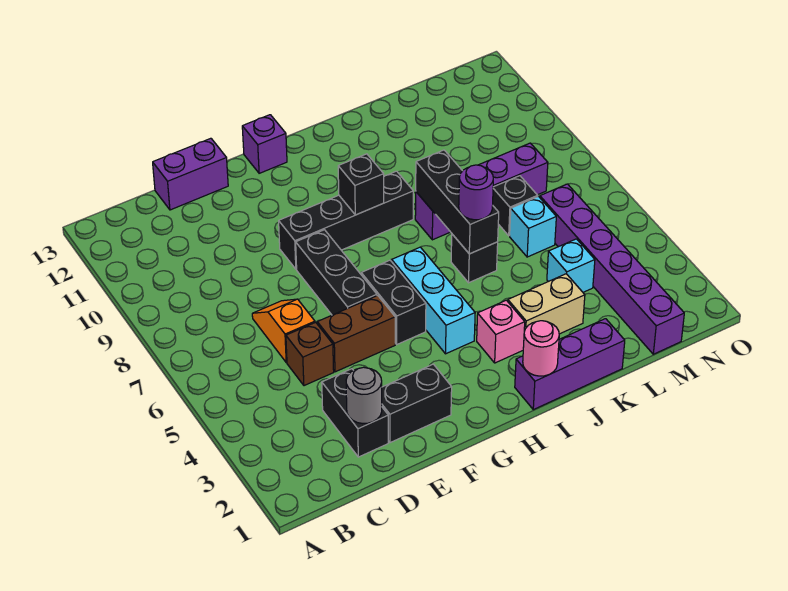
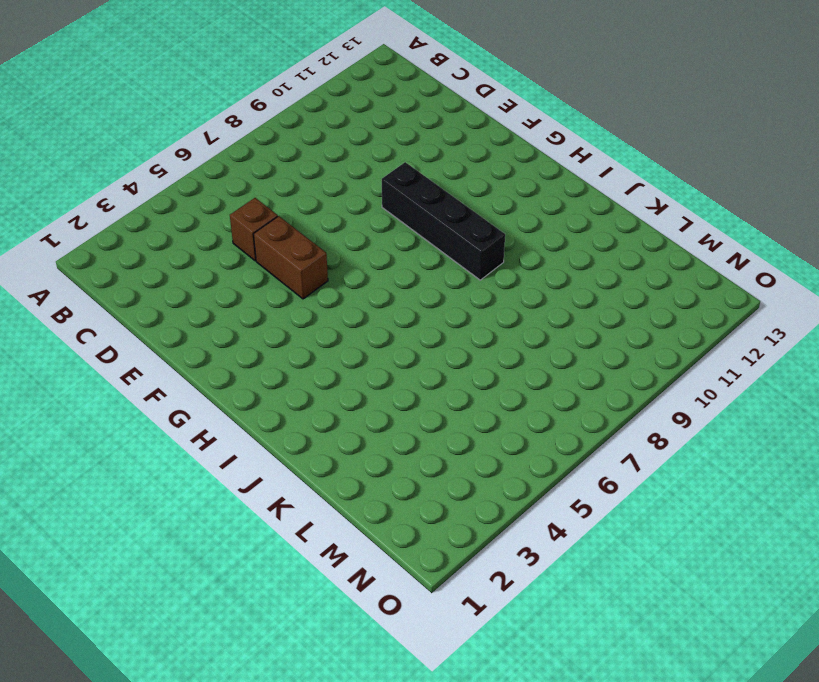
none -> black 1x2 brick [322,369,388,457]
none -> orange 1x2 slope [252,299,315,362]
none -> purple 1x2 brick [153,138,228,210]

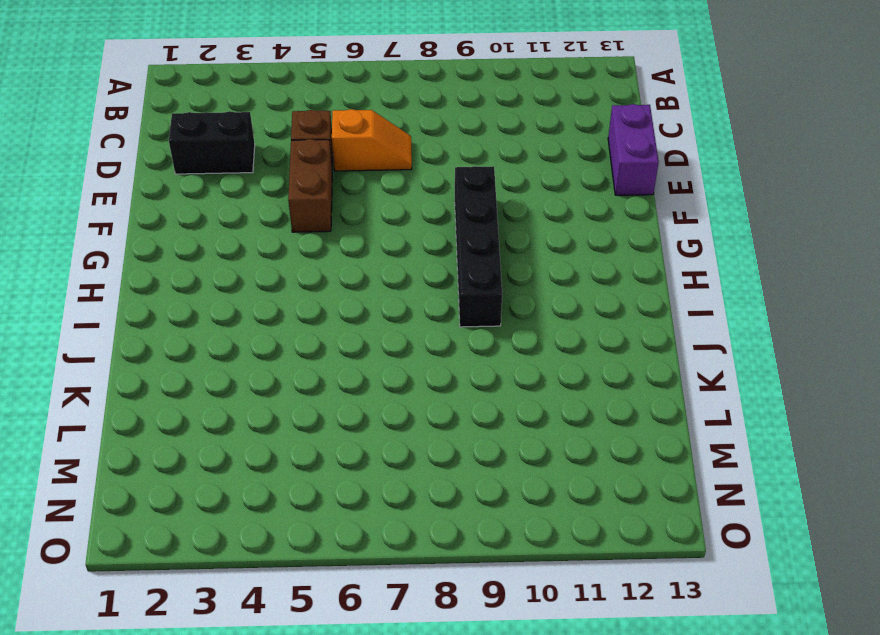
none -> black 1x2 brick [382,364,452,443]
none -> black 1x3 brick [296,230,377,315]
none -> black 1x2 brick [361,260,426,344]

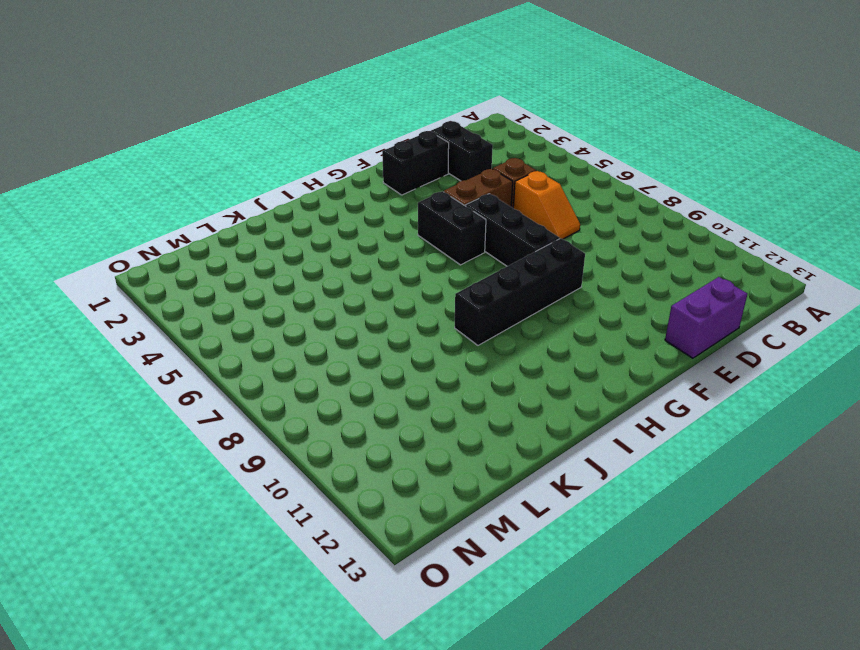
none -> purple 1x1 brick [242,115,287,173]
none -> cyan 1x3 brick [392,247,475,354]
none -> purple 1x3 brick [515,319,625,410]

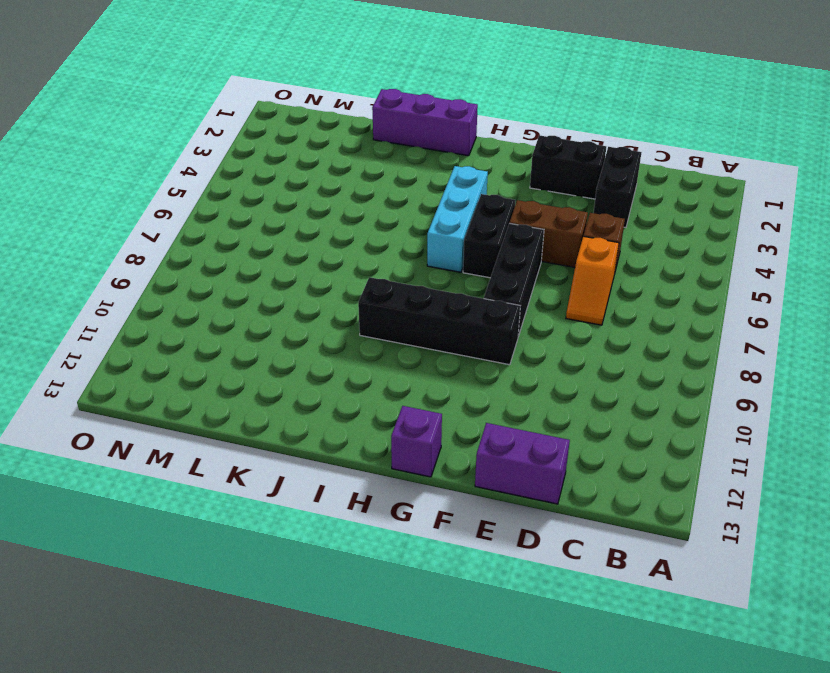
none -> pink 1x1 brick [477,300,525,363]
none -> tan 1x2 brick [508,274,585,334]
none -> black 1x1 brick [451,234,498,283]

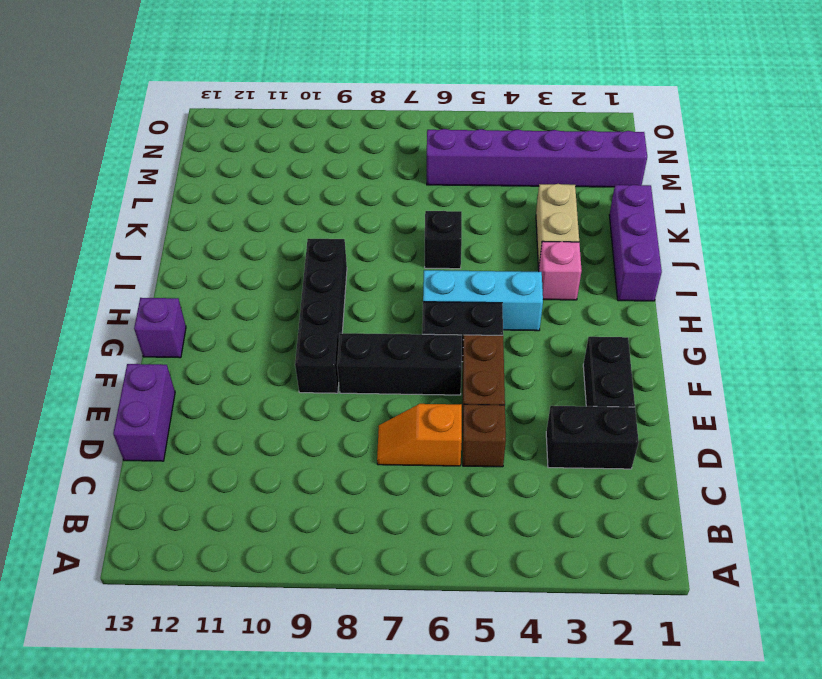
none -> purple 1x4 brick [415,143,548,240]
none -> cyan 1x1 brick [547,239,595,292]
none -> cyan 1x1 brick [510,196,556,257]

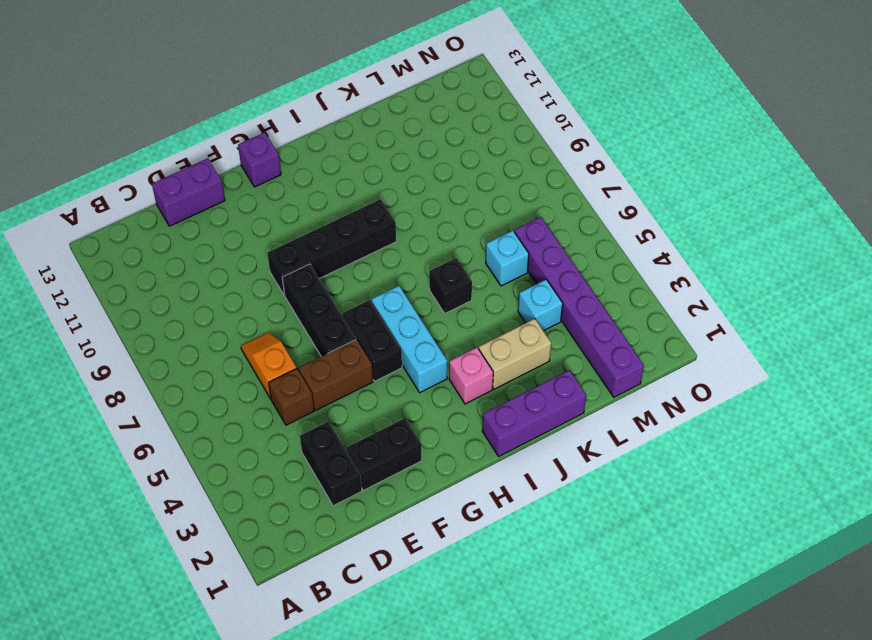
none -> purple 1x4 brick [415,143,548,240]
none -> black 1x1 brick [493,176,538,236]
none -> grey 1x1 round brick [346,367,382,424]

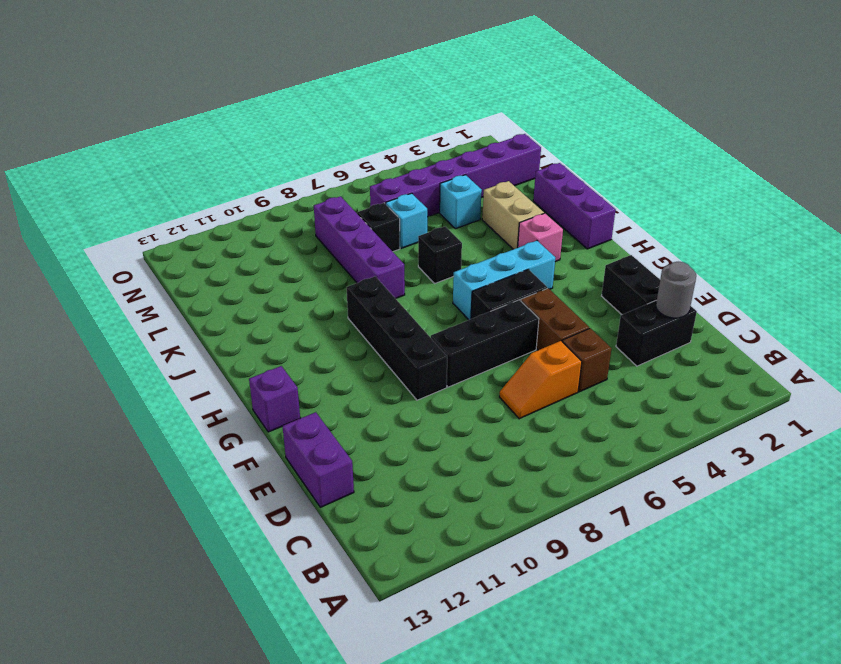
none -> black 1x1 brick [338,154,384,215]
none -> pink 1x1 round brick [523,321,559,376]
none -> black 1x3 brick [416,150,499,254]

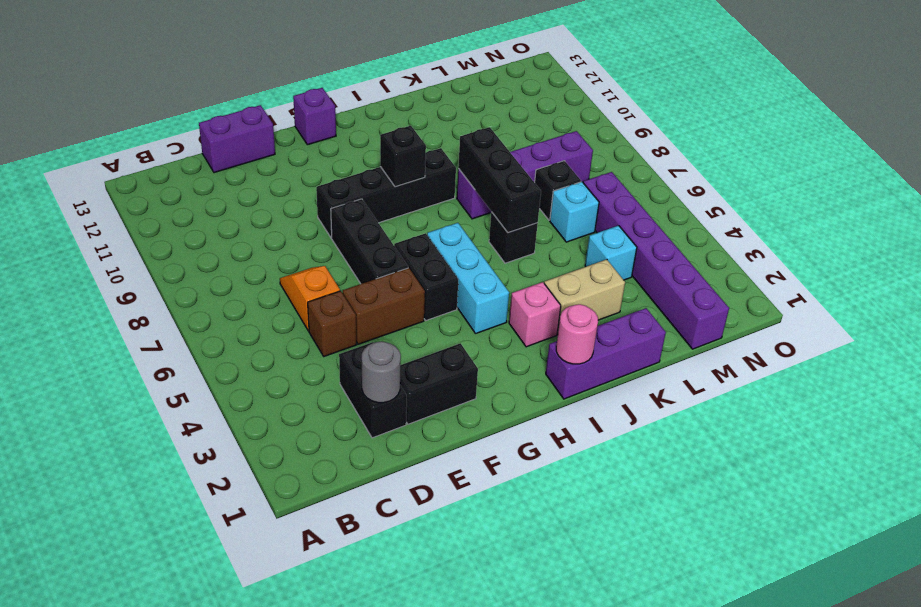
none -> purple 1x1 round brick [459,165,493,220]

